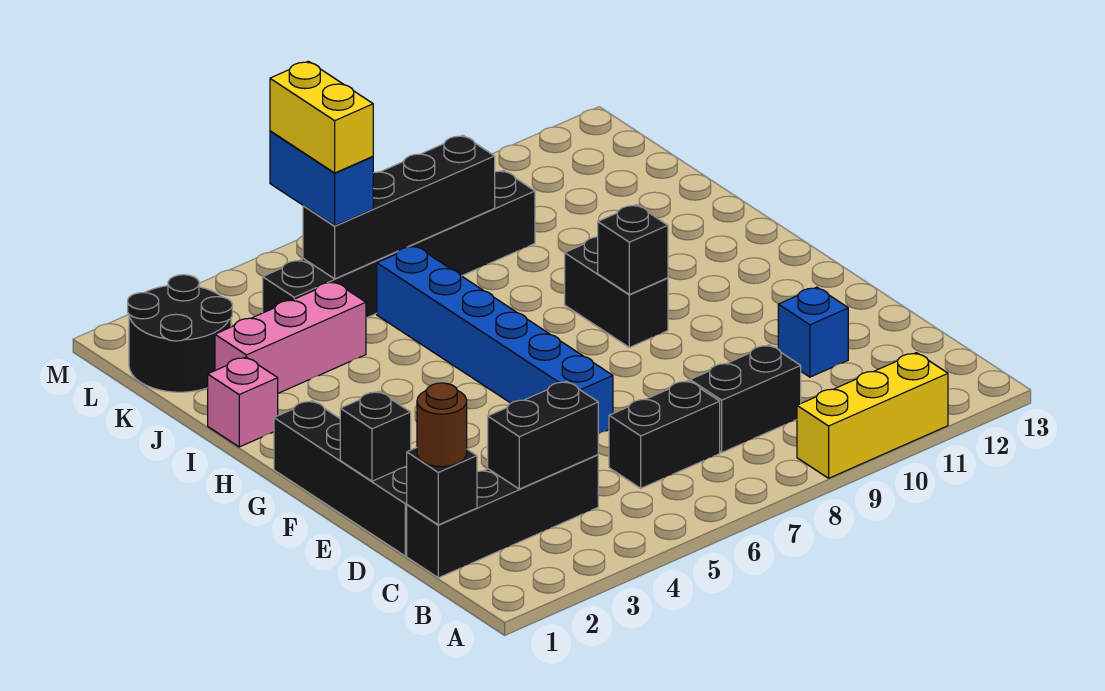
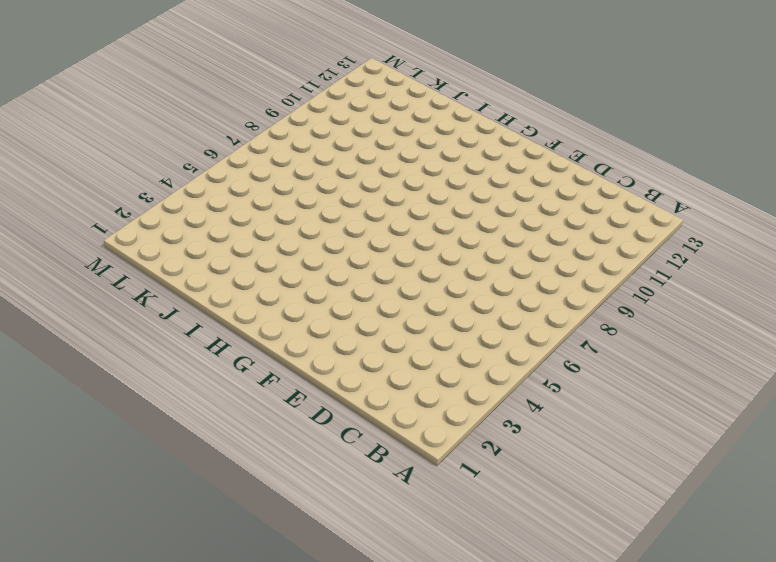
none -> yellow 1x3 brick [797,353,948,478]
none -> black 1x4 brick [407,455,598,578]
none -> black 1x2 brick [609,381,720,488]

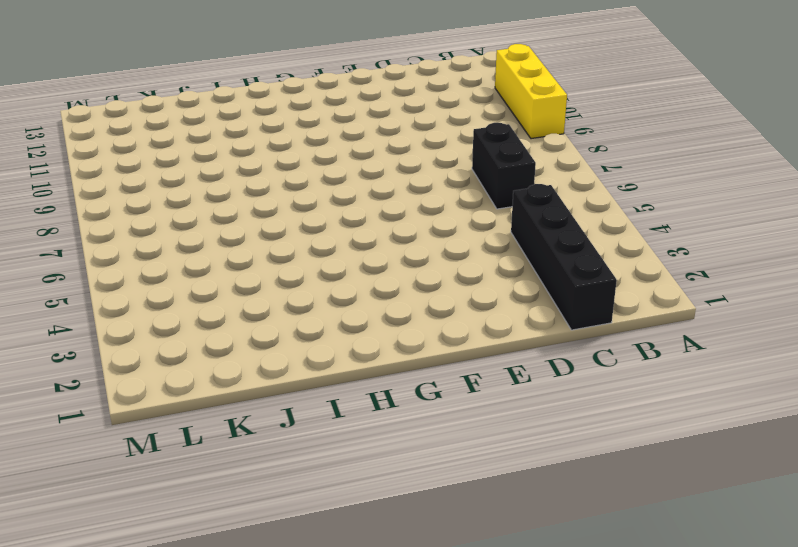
none -> black 1x2 brick [690,345,801,452]
none -> black 1x4 brick [274,401,407,556]
none -> blue 1x1 brick [778,287,848,377]

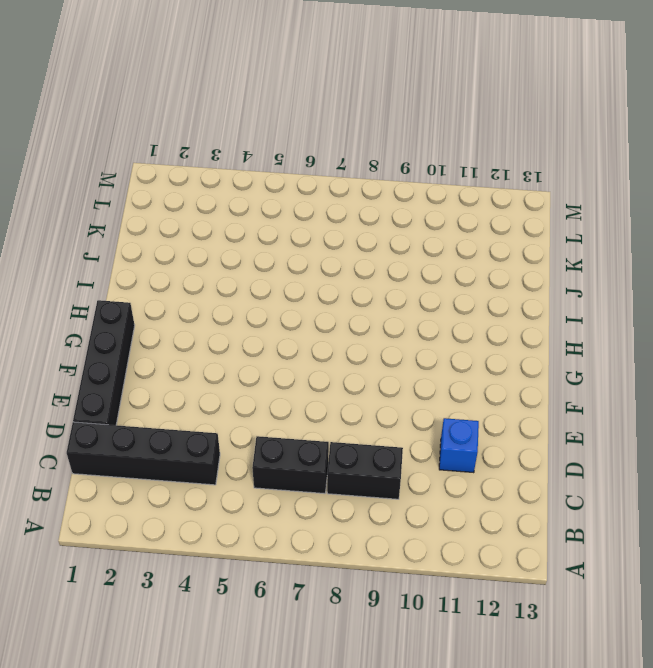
none -> yellow 1x3 brick [797,353,948,478]
none -> blue 1x6 brick [377,246,613,434]
none -> black 1x2 brick [565,237,668,347]

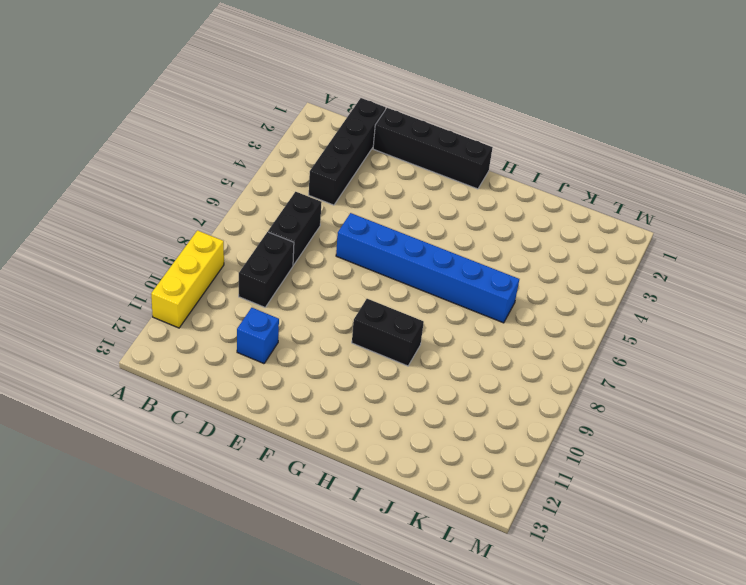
none -> pink 1x1 brick [208,357,278,447]
none -> pink 1x3 brick [215,282,366,393]
none -> black 2x2 round brick [128,275,232,392]

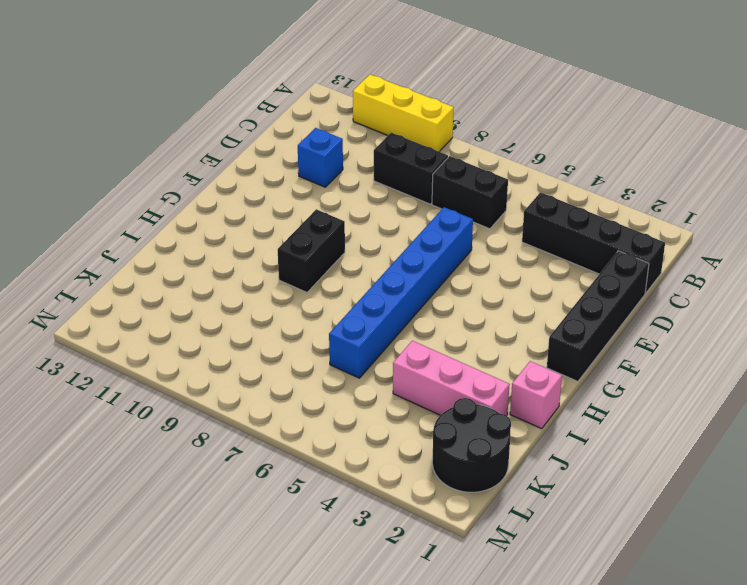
none -> black 1x6 brick [263,170,535,318]
none -> black 1x1 brick [407,448,477,525]
none -> black 1x2 brick [488,381,598,489]

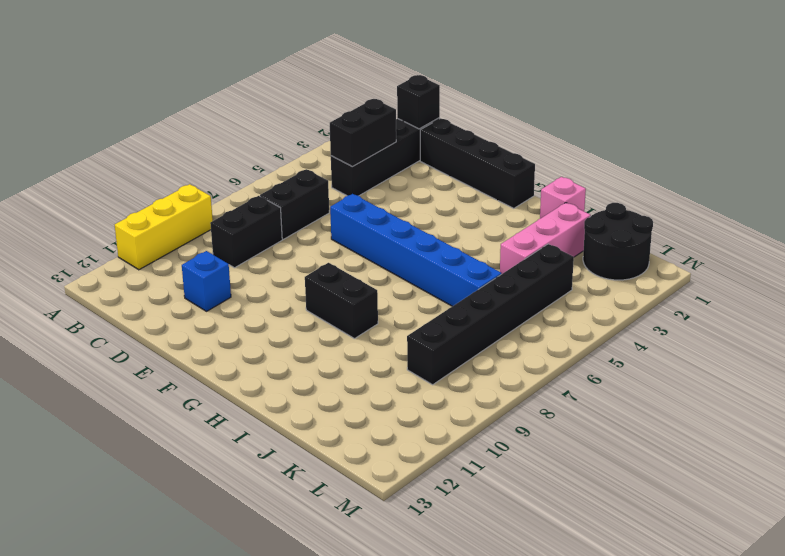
none -> black 1x1 brick [340,391,411,481]
none -> black 1x1 brick [598,205,668,295]
none -> black 1x4 brick [303,135,495,279]

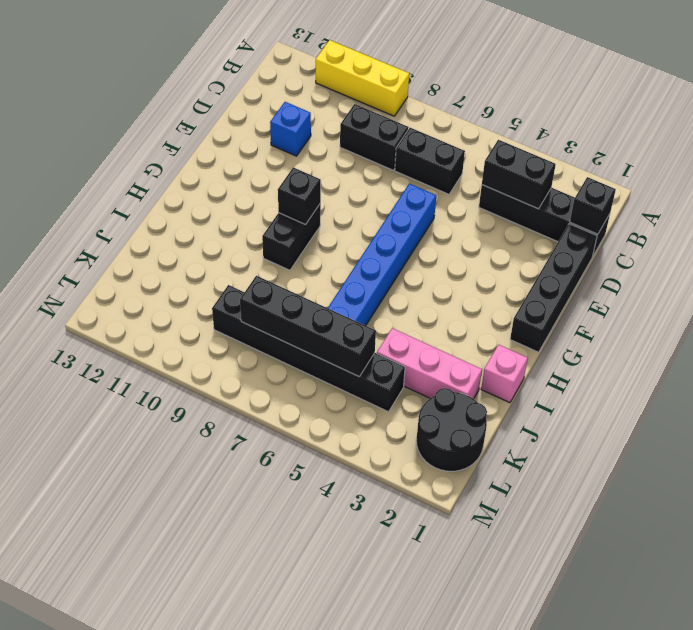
none -> black 1x1 brick [340,391,411,481]
none -> brown 1x1 round brick [417,383,467,467]
none -> blue 1x2 brick [270,131,373,226]

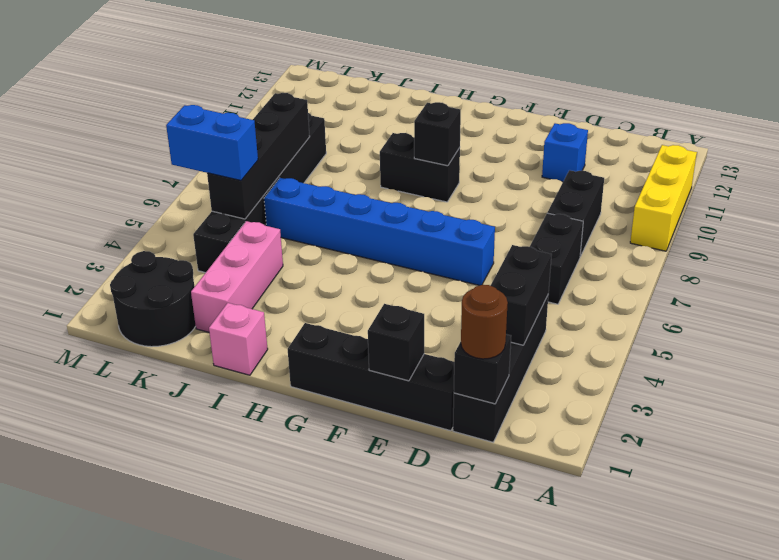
none -> yellow 1x2 brick [270,61,373,173]

